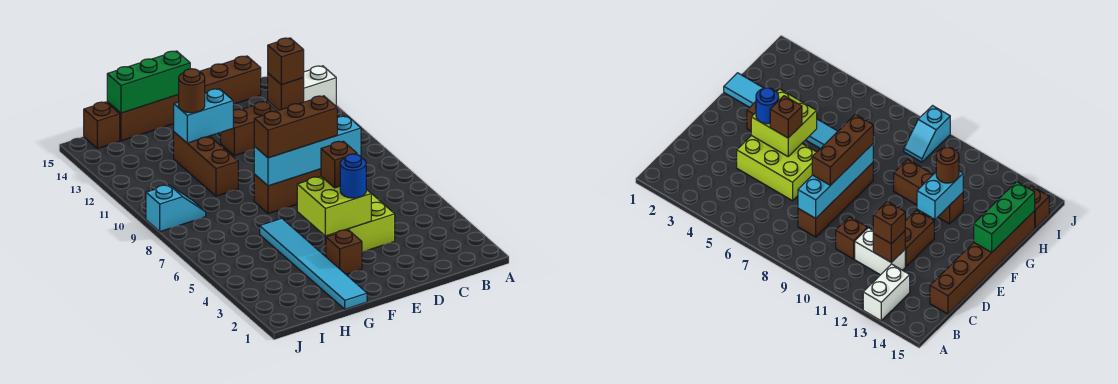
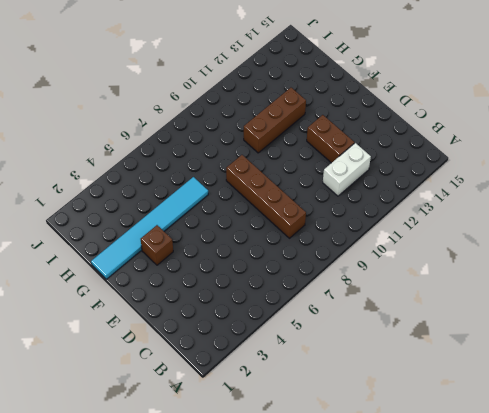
none -> white 1x2 brick [303,66,336,106]
none -> brown 1x1 brick [836,217,867,259]
none -> brown 1x6 brick [107,56,261,141]

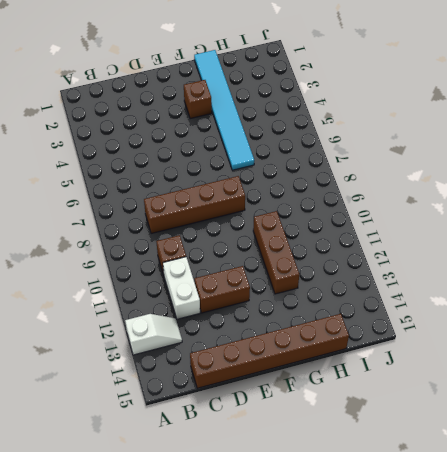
white 1x2 slope [125,314,182,355] -> white 1x2 brick [303,66,336,106]
none -> lime 2x3 brick [326,193,395,251]
none -> cyan 1x2 slope [146,185,206,232]
none -> brown 1x1 brick [84,102,120,149]

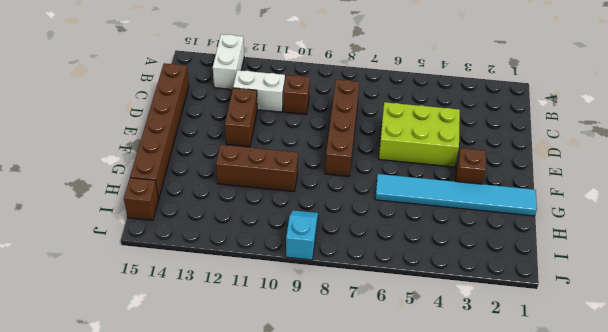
none -> cyan 1x4 brick [254,116,361,186]
none -> brown 1x1 brick [268,73,304,110]
none -> lime 2x2 brick [297,176,371,236]

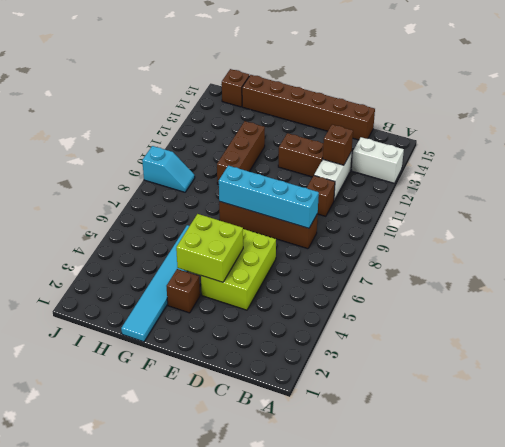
none -> cyan 1x2 brick [174,89,233,143]
none -> green 1x3 brick [107,51,190,113]
none -> brown 1x1 brick [268,38,304,85]

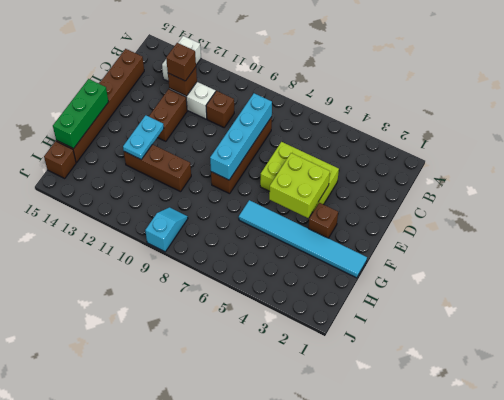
cyan 1x2 plate [123,115,164,160] -> cyan 1x2 brick [174,89,233,143]
none -> brown 1x3 brick [254,96,337,158]
none -> blue 1x1 round brick [340,154,366,198]
none -> brown 1x1 brick [321,141,357,188]

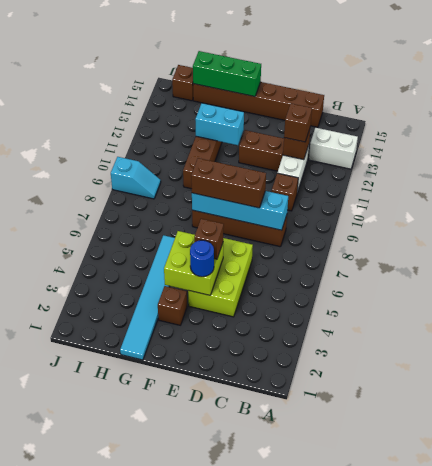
none -> brown 1x1 round brick [178,69,205,113]

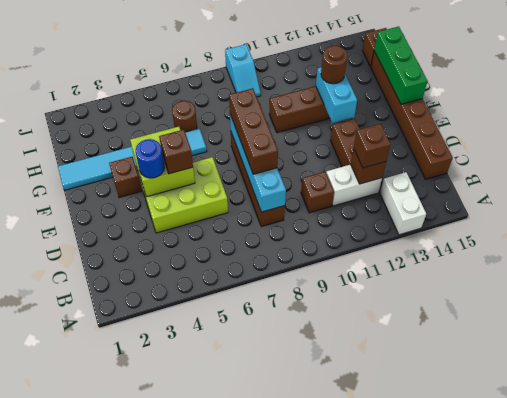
brown 1x1 round brick [172,101,197,132] -> none

